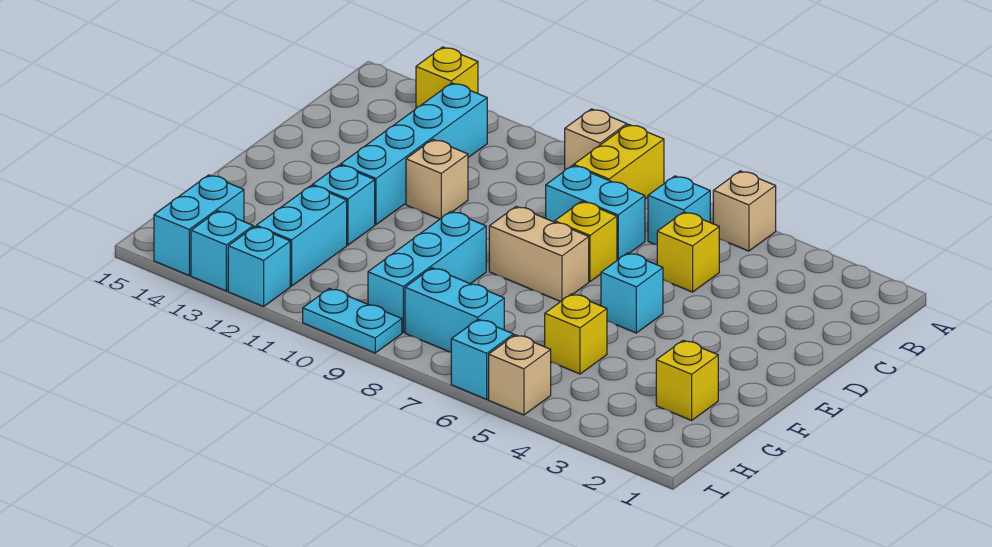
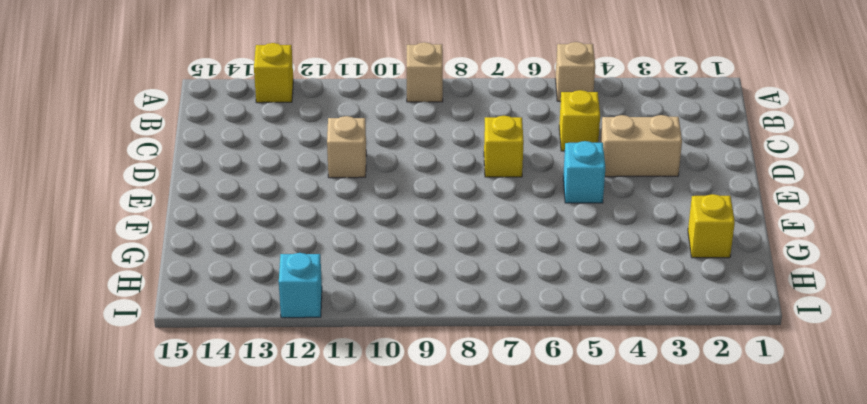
tan 1x2 brick [600,115,682,177] -> tan 1x2 brick moved to [489,206,589,302]
none -> yellow 1x2 brick [574,124,664,199]
none -> cyan 1x1 brick [648,176,710,245]
none -> cyan 1x4 brick [341,83,487,225]

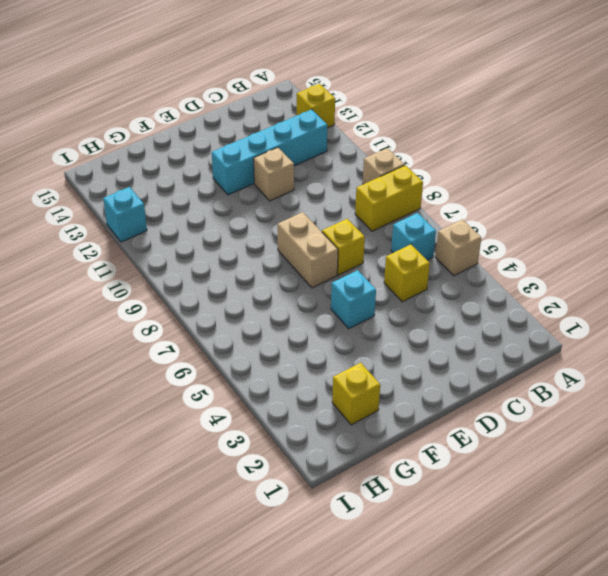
none -> cyan 1x2 brick [546,165,645,260]
none -> cyan 1x3 brick [368,212,486,332]
none -> cyan 1x1 brick [313,165,375,245]

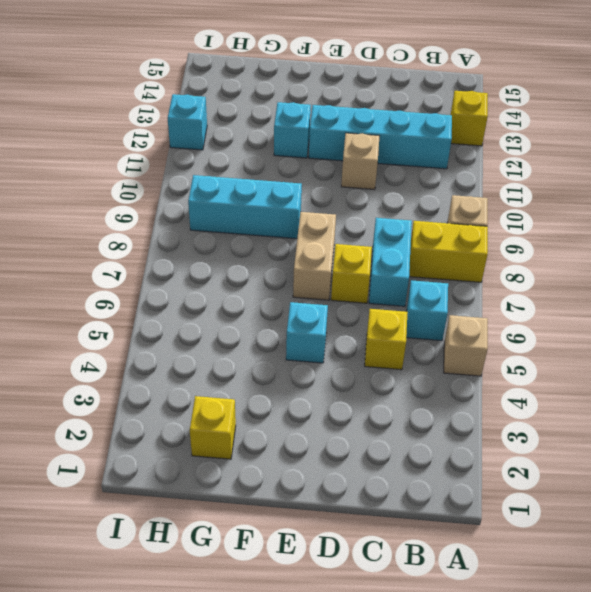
none -> yellow 1x1 brick [545,294,607,374]
none -> cyan 1x2 brick [256,185,347,286]
none -> cyan 1x2 brick [405,268,504,352]

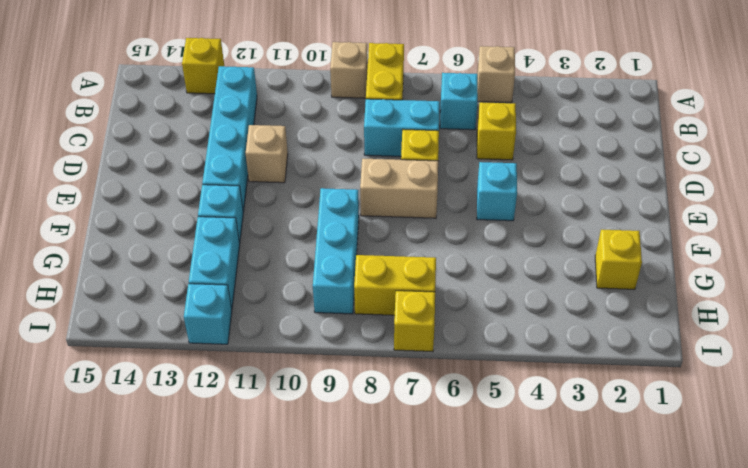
yellow 1x2 brick [354,255,436,315] -> cyan 1x2 brick [405,268,504,352]
yellow 1x1 brick [394,291,435,351] -> yellow 1x1 brick moved to [545,294,607,374]
none -> cyan 1x2 brick [154,175,244,275]
none -> tan 1x1 brick [489,335,551,415]
none -> cyan 1x1 brick [451,319,514,399]

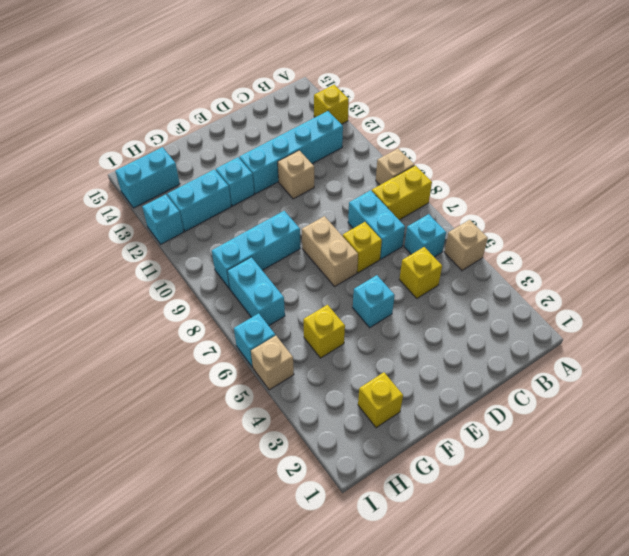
none -> cyan 1x2 plate [303,289,402,353]
none -> cyan 1x1 brick [191,211,253,291]

